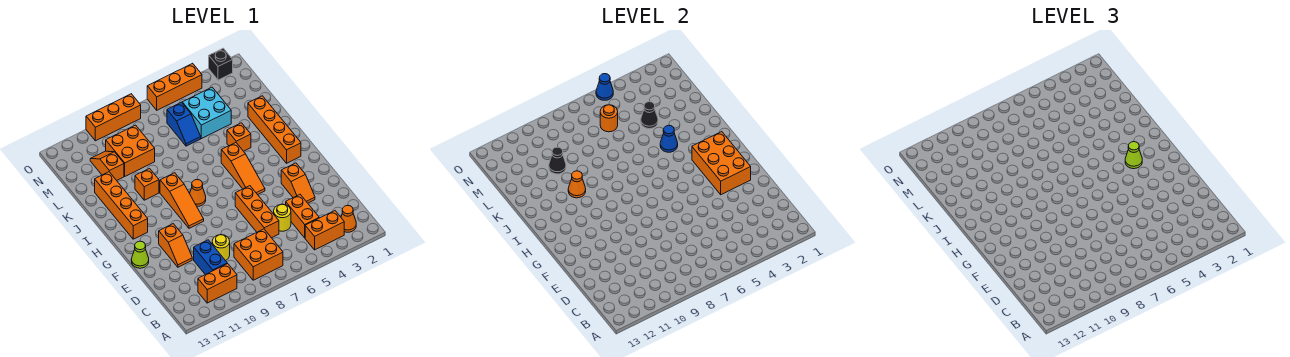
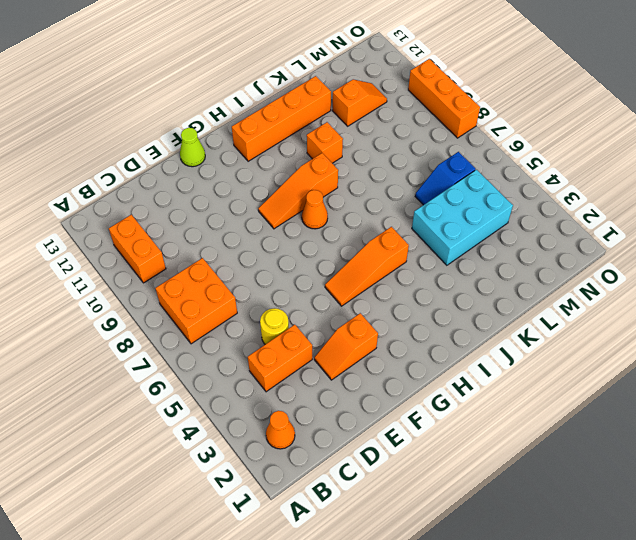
cyan 2x3 brick [412,170,513,265] -> cyan 2x2 brick [182,87,231,139]
none -> orange 1x2 brick [305,211,344,250]
none -> blue 1x2 brick [194,240,227,275]
none -> orange 1x3 brick [235,186,279,238]
none -> yellow 1x1 round brick [212,235,230,261]

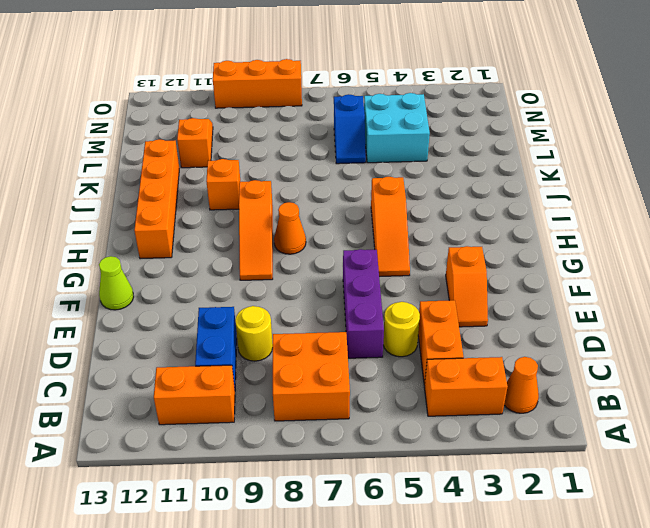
purple 1x3 brick [343,249,384,358] -> orange 1x3 brick [235,186,279,238]
none -> orange 1x2 slope [159,224,192,267]
none -> orange 1x4 brick [248,96,301,163]
none -> orange 1x1 brick [227,123,251,151]
none -> orange 2x2 brick [106,125,155,176]

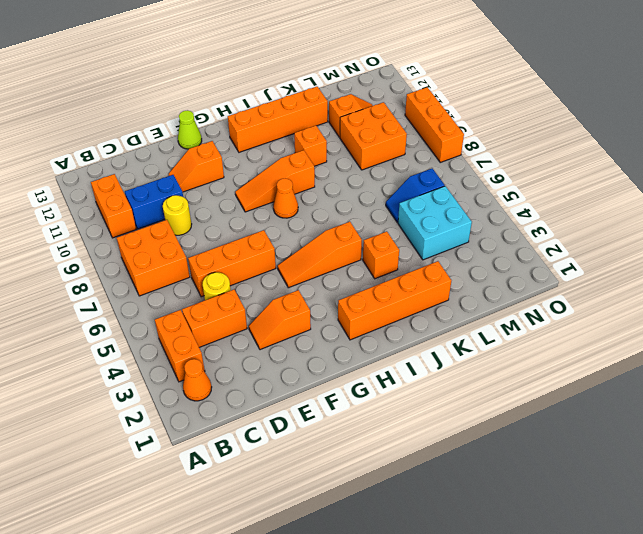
none -> black 1x1 brick [209,48,233,80]
none -> orange 1x3 brick [147,63,202,110]
none -> orange 2x3 brick [692,132,751,195]
none -> blue 1x1 cone [660,125,678,152]

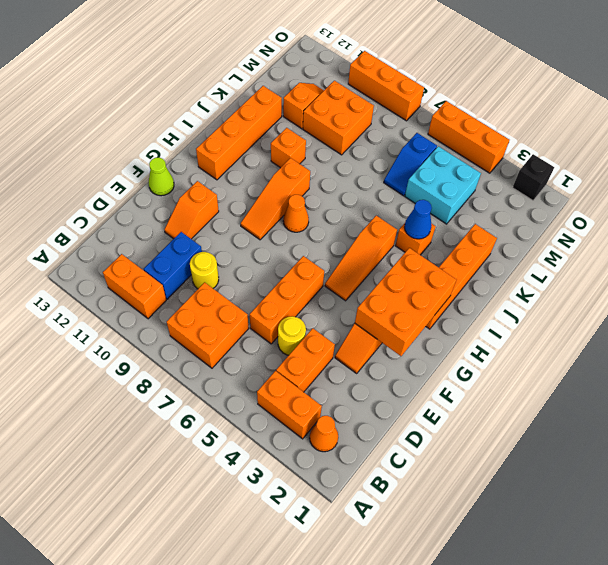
none -> orange 1x1 cone [568,171,586,198]
none -> black 1x1 cone [641,102,658,129]
none -> black 1x1 cone [549,147,566,174]
none -> orange 1x1 round brick [600,105,618,132]

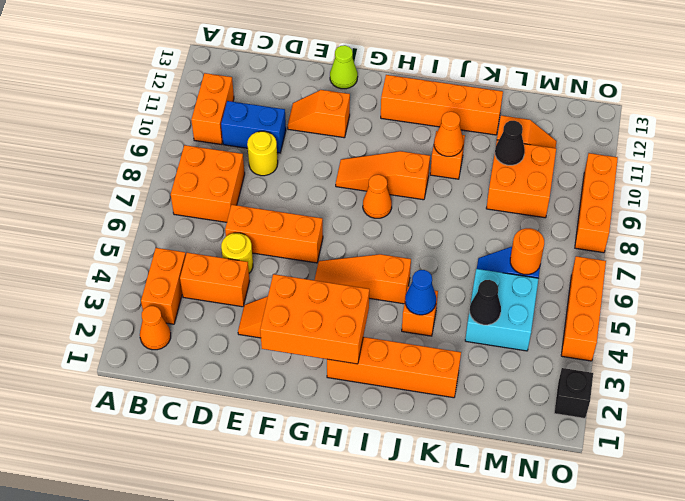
none -> blue 1x1 cone [596,74,613,100]
none -> lime 1x1 cone [1125,142,1142,169]

